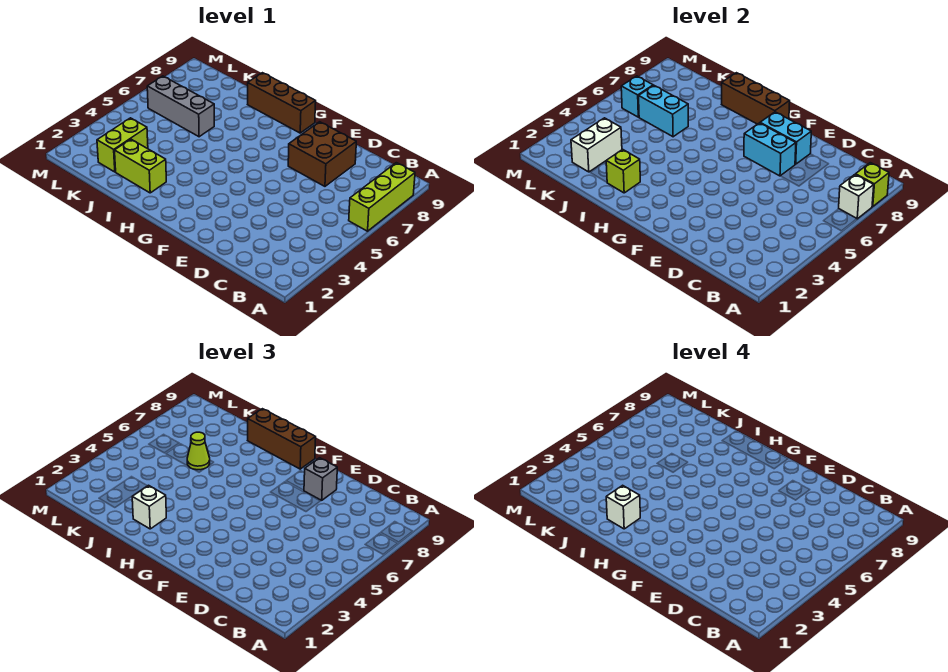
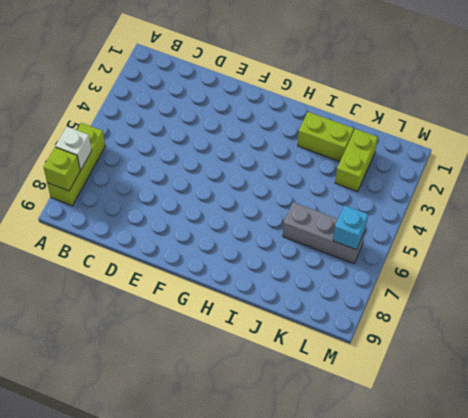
none -> brown 2x2 brick [288,122,356,186]
none -> brown 1x3 brick [248,73,316,133]
none -> cyan 1x2 brick [744,123,796,176]

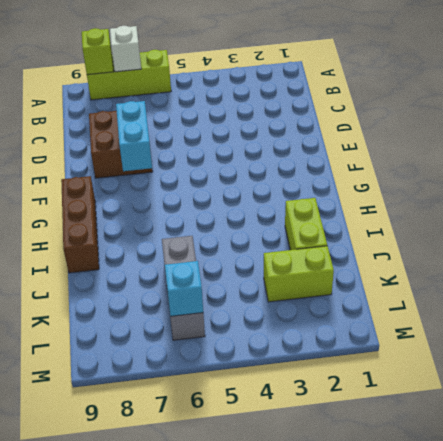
none -> cyan 1x2 brick [760,112,811,164]
none -> brown 1x3 brick [722,73,790,124]
none -> lime 1x1 brick [606,149,640,193]

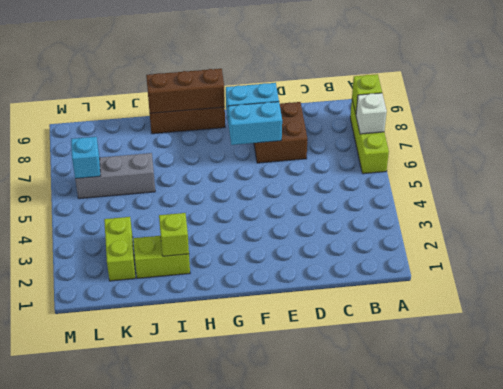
none -> cyan 1x2 brick [639,86,688,137]
none -> white 1x2 brick [571,118,622,172]
none -> grey 1x1 brick [304,458,337,500]

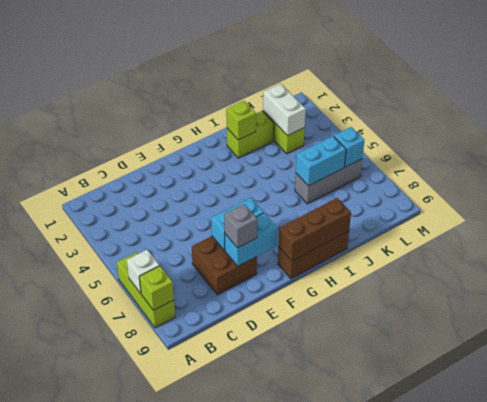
none -> brown 1x3 brick [248,409,316,469]
none -> white 1x1 brick [132,485,166,529]
none -> lime 1x1 cone [187,432,210,470]

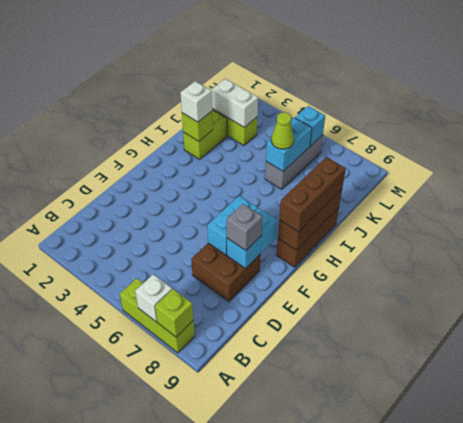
none -> white 1x1 brick [606,485,640,529]

